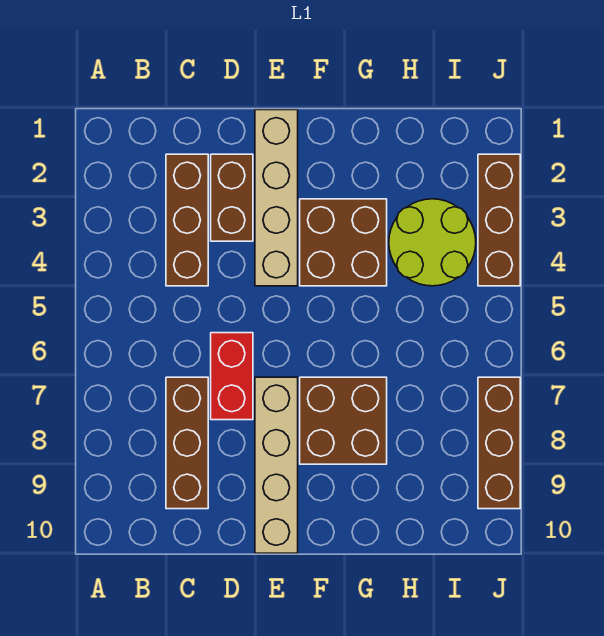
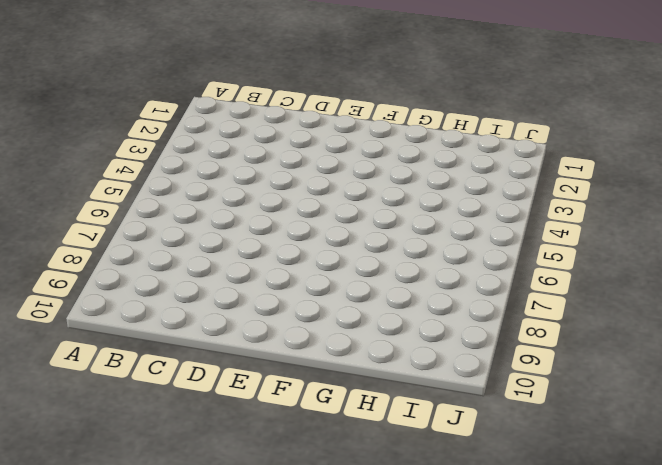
none -> brown 1x3 brick [166,154,208,286]
none -> brown 1x3 brick [166,377,208,509]

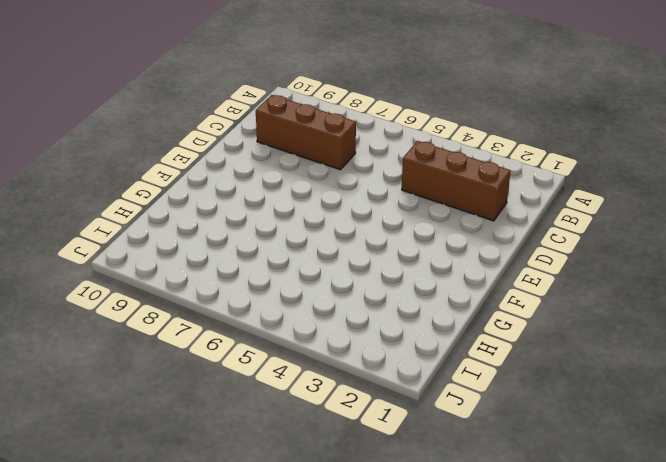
none -> brown 1x2 brick [211,154,253,241]
none -> red 1x2 brick [211,333,253,420]

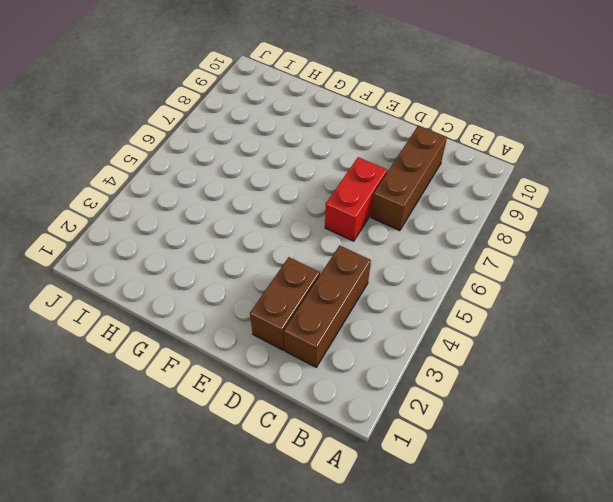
none -> tan 1x4 brick [255,110,298,286]
none -> tan 1x4 brick [255,377,298,553]

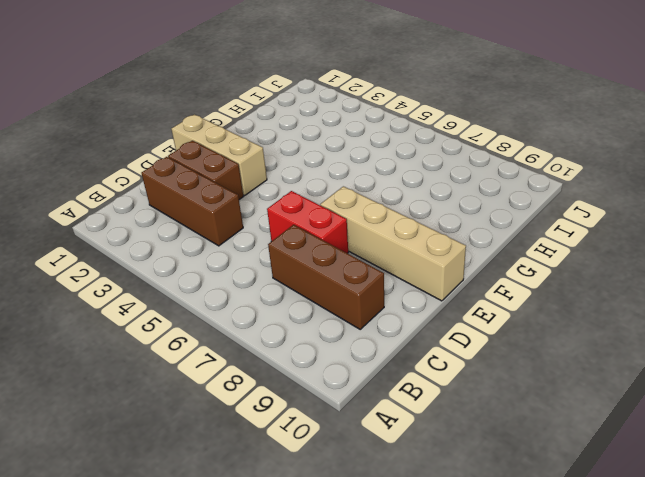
tan 1x3 brick [171,115,267,196] -> tan 1x4 brick [255,110,298,286]
none -> brown 2x2 brick [300,199,387,286]
none -> brown 2x2 brick [300,377,387,464]

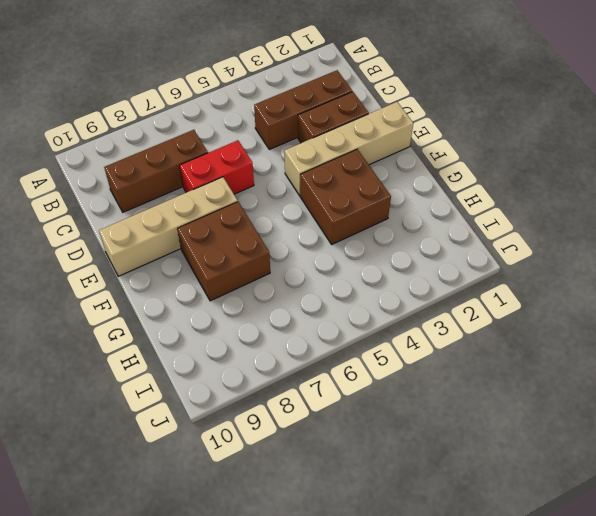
none -> lime 2x2 round brick [389,199,476,286]
none -> brown 1x3 brick [478,154,520,286]

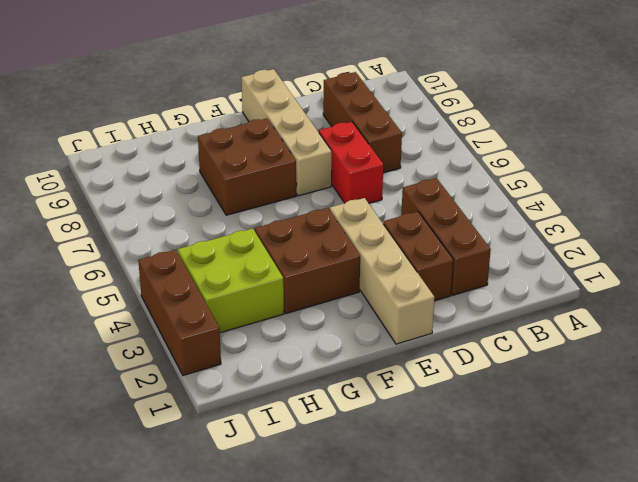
lime 2x2 brick [178,229,284,333] -> lime 2x2 round brick [389,199,476,286]
none -> brown 1x3 brick [478,377,520,509]

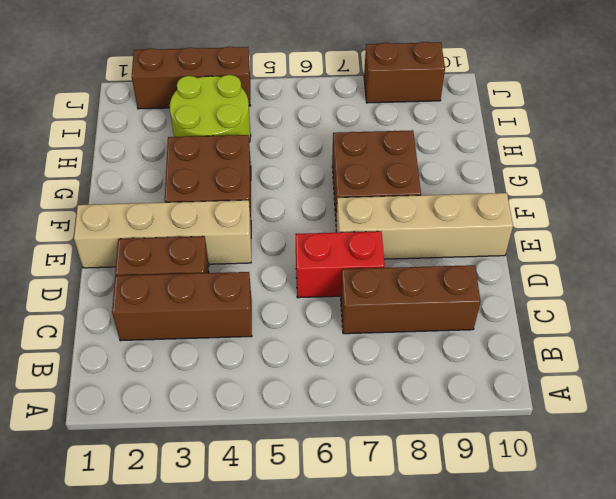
brown 1x2 brick [364,42,445,103] -> brown 1x3 brick [478,377,520,509]

